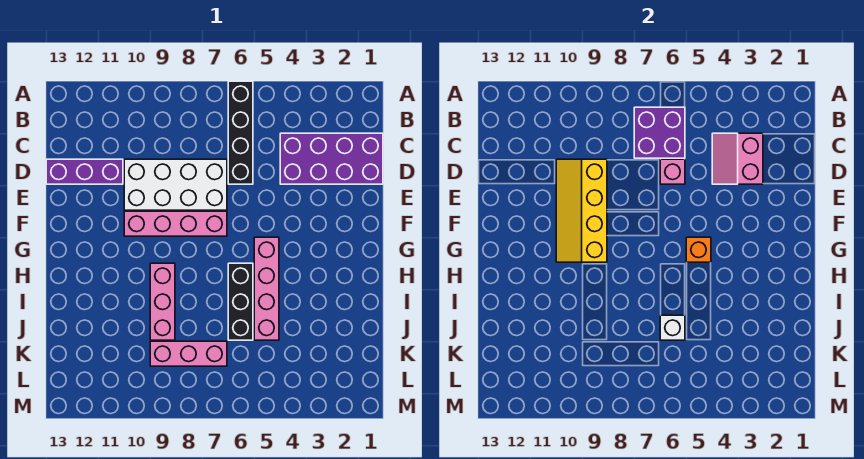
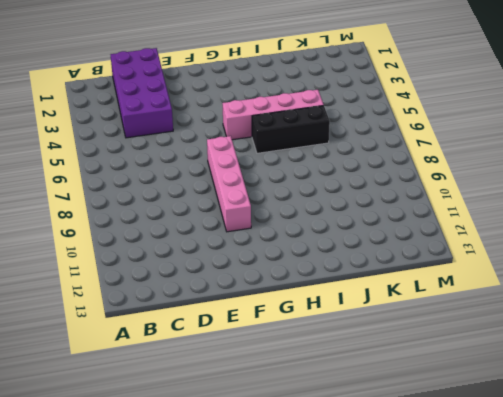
none -> black 1x4 brick [228,81,253,184]
none -> white 2x4 brick [124,159,227,210]
none -> purple 1x3 brick [46,159,123,184]

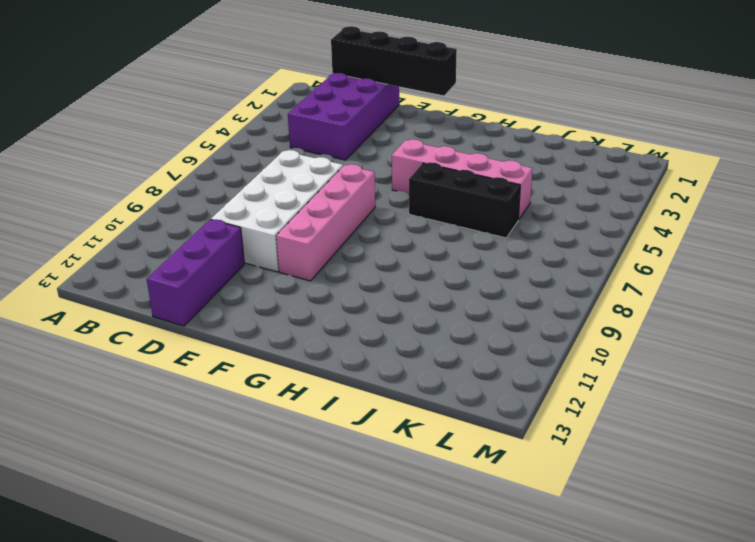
black 1x4 brick [331,26,457,96] -> black 1x4 brick moved to [228,81,253,184]
none -> pink 1x3 brick [150,263,175,340]
none -> pink 1x3 brick [150,341,227,366]
none -> purple 2x2 brick [634,107,685,158]

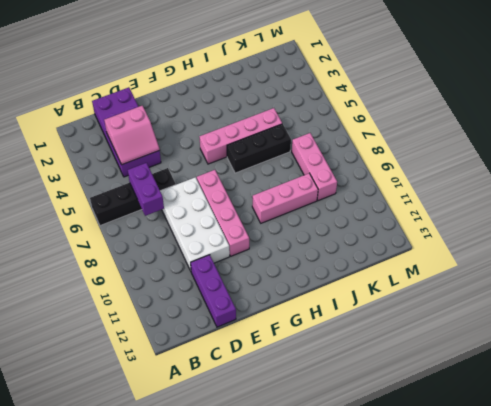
purple 1x2 brick [128,163,164,216] -> purple 2x2 brick [634,107,685,158]
none -> pink 1x1 brick [660,159,685,184]
none -> yellow 2x4 slope [556,159,607,262]
none -> orange 1x1 brick [686,237,711,262]

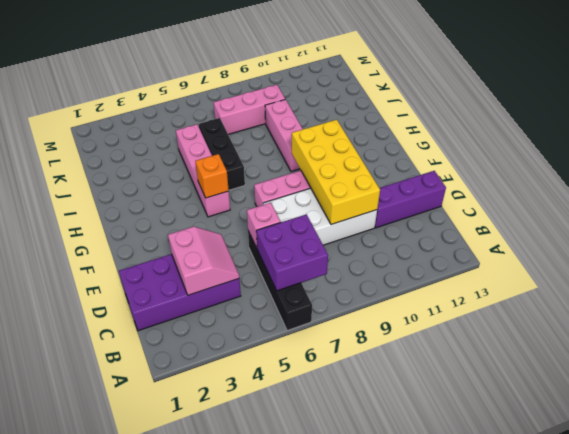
yellow 2x4 brick [292,120,380,224] -> yellow 2x4 slope [556,159,607,262]
none -> white 1x1 brick [660,315,685,340]

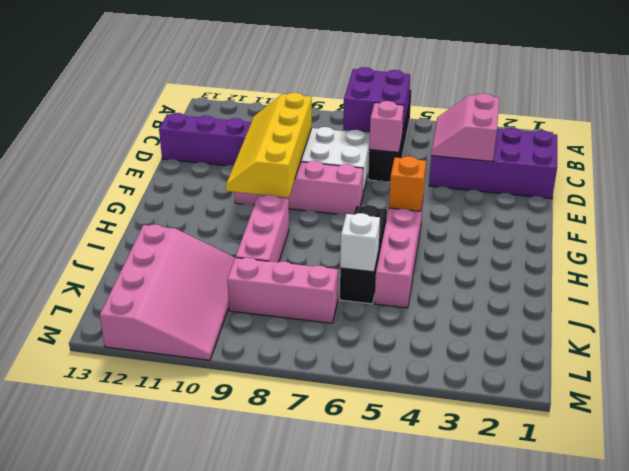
pink 3x4 slope [100,225,235,360] -> none

